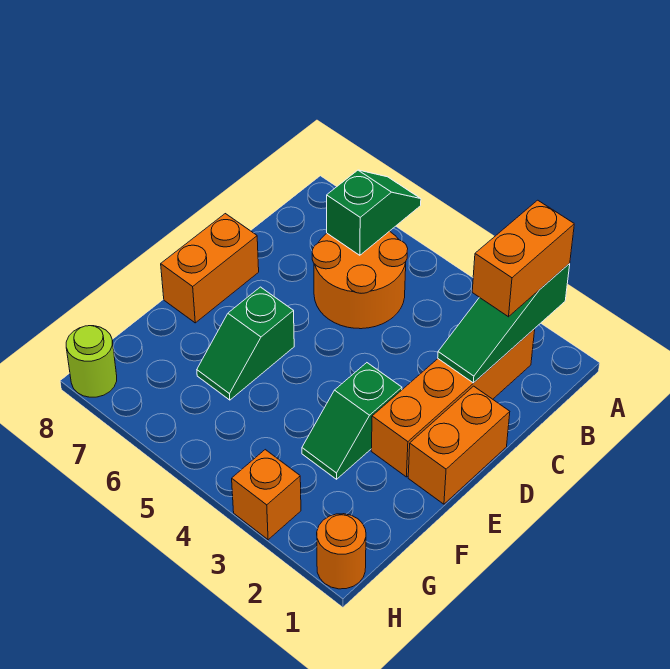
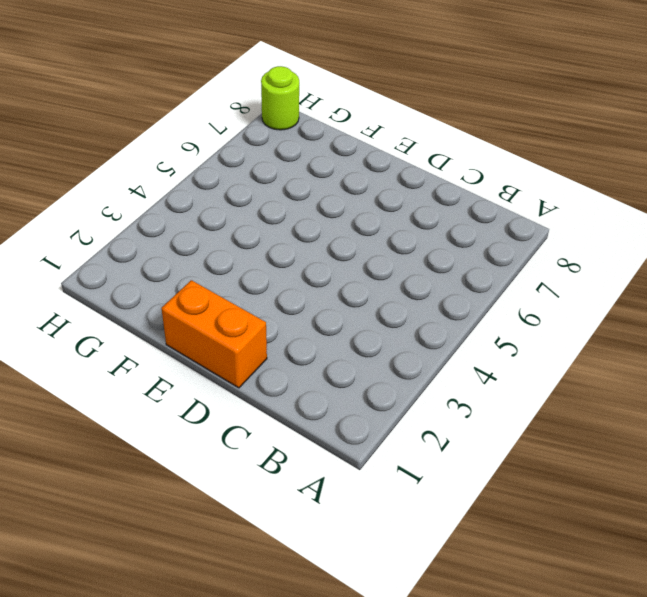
none -> orange 1x4 brick [371,329,535,477]
none -> orange 2x2 round brick [312,231,408,329]
none -> orange 1x2 brick [161,214,259,323]

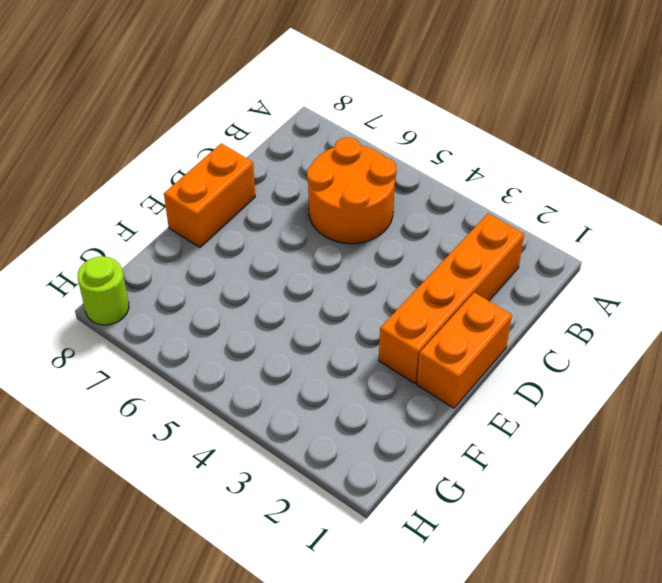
none -> green 1x2 slope [302,363,402,479]
none -> green 1x2 slope [197,287,294,400]
none -> orange 1x1 round brick [317,514,366,589]

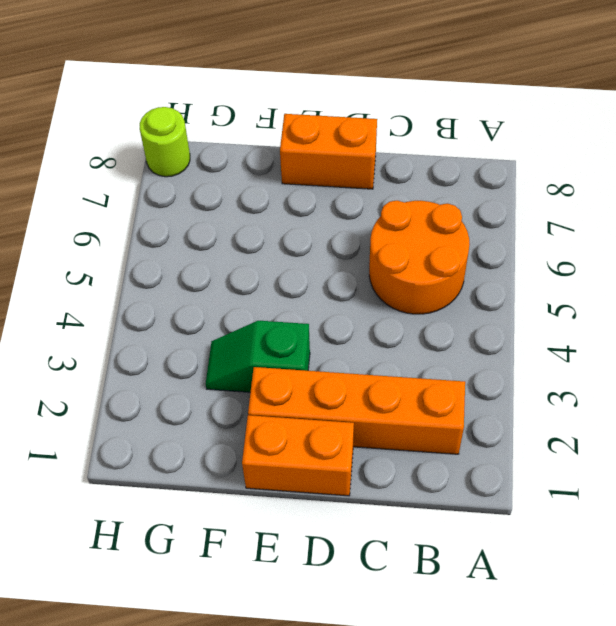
none -> green 1x2 slope [197,287,294,400]
none -> orange 1x1 round brick [317,514,366,589]
none -> orange 1x1 brick [232,450,301,540]

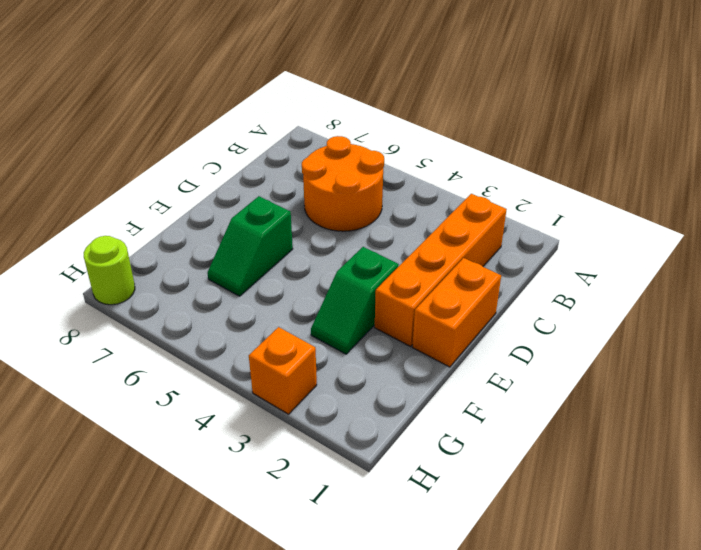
none -> orange 1x2 brick [161,214,259,323]
none -> orange 1x1 round brick [317,514,366,589]
none -> green 1x3 slope [438,264,570,383]

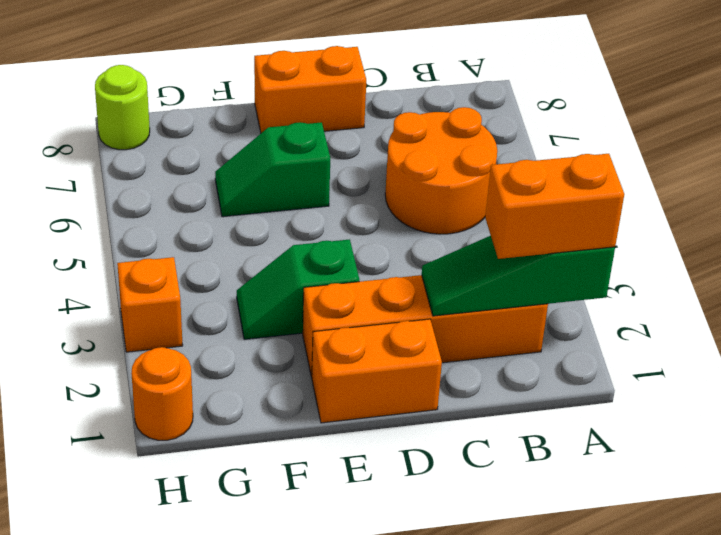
none -> green 1x2 slope [327,170,421,255]

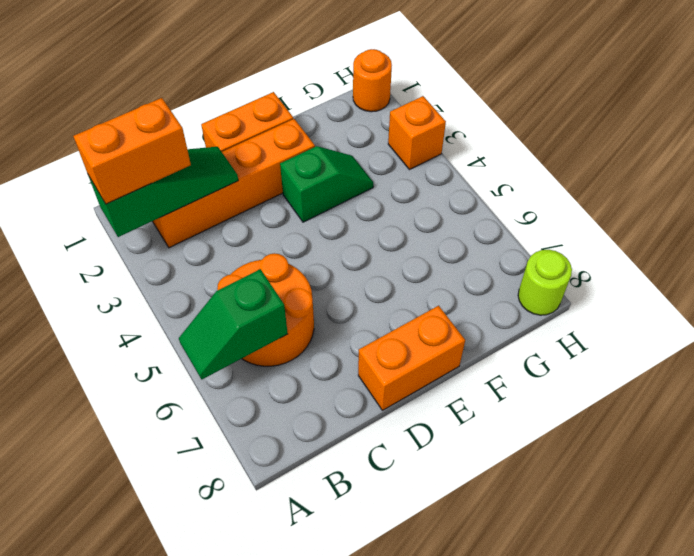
none -> green 1x2 slope [197,287,294,400]

